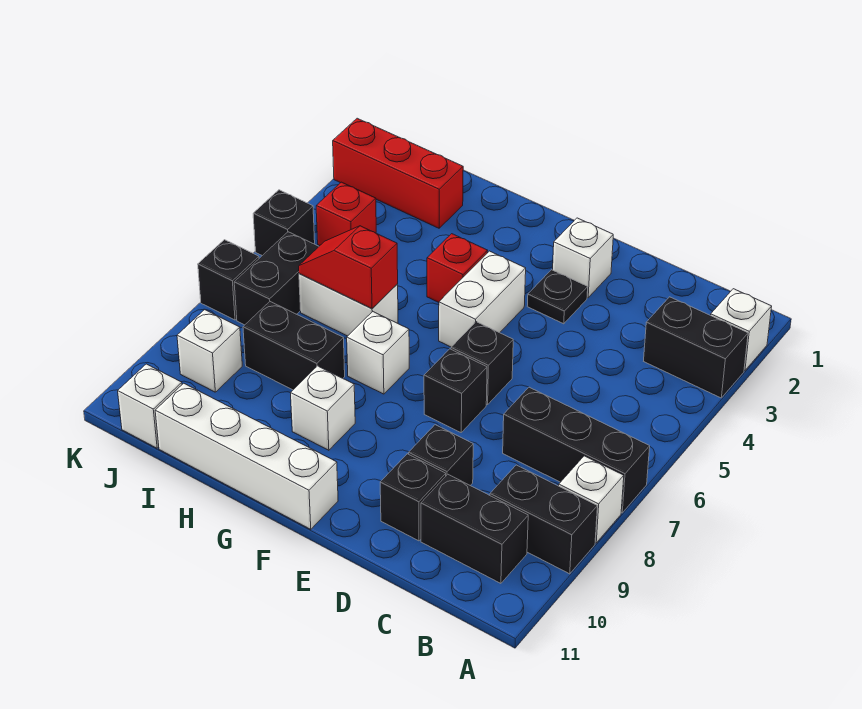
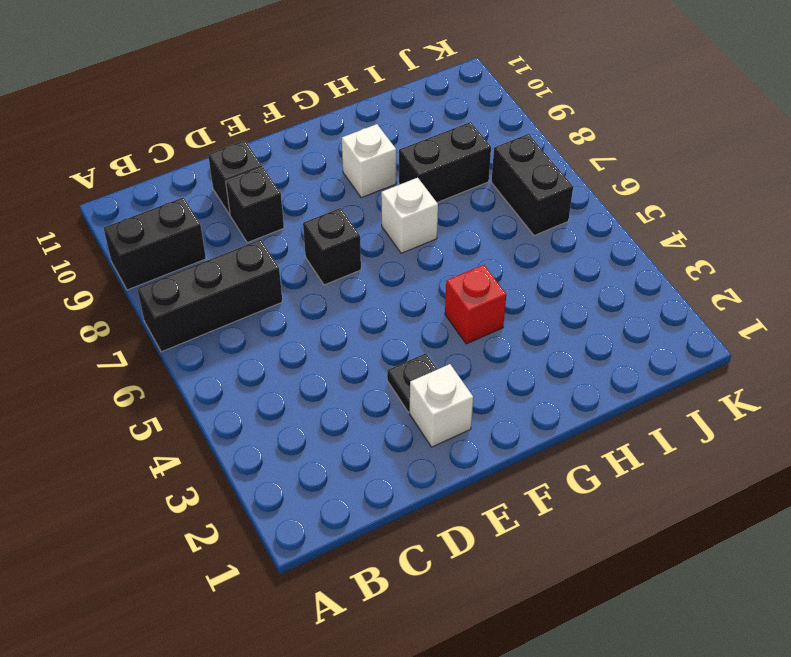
none -> white 1x1 brick [711,289,772,371]
none -> black 1x2 brick [644,297,748,398]
none -> white 1x1 brick [559,456,624,543]

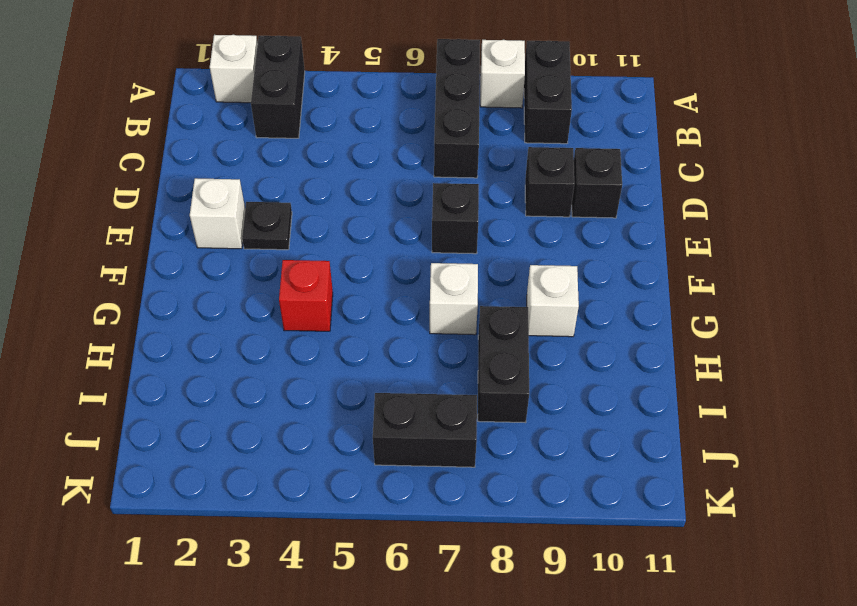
none -> black 1x2 brick [421,474,528,583]
none -> black 1x1 brick [451,322,513,405]
none -> white 1x2 brick [439,251,526,347]

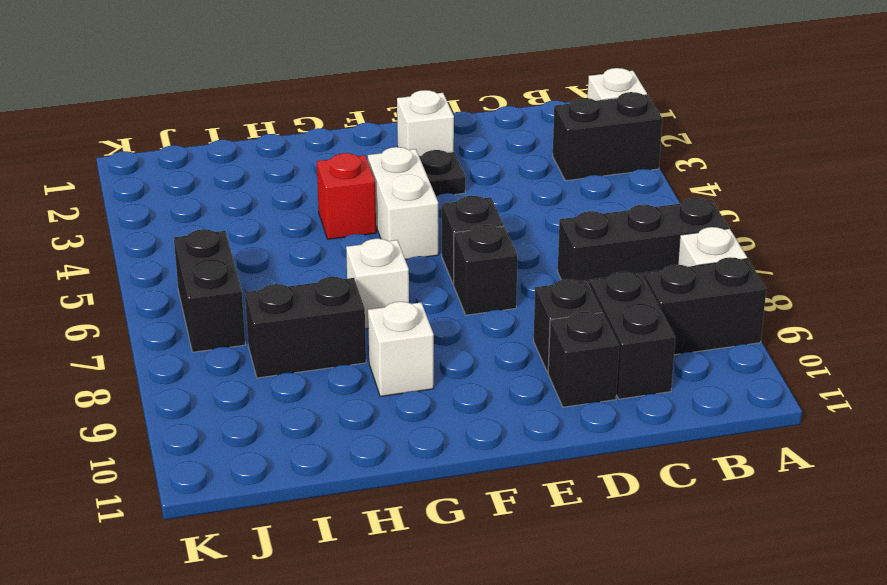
black 1x2 brick [590,272,675,399] -> black 1x2 brick turned to [421,474,528,583]
none -> white 1x4 brick [155,383,338,529]
none -> white 1x2 brick [299,274,398,336]
none -> red 1x3 brick [333,118,463,228]

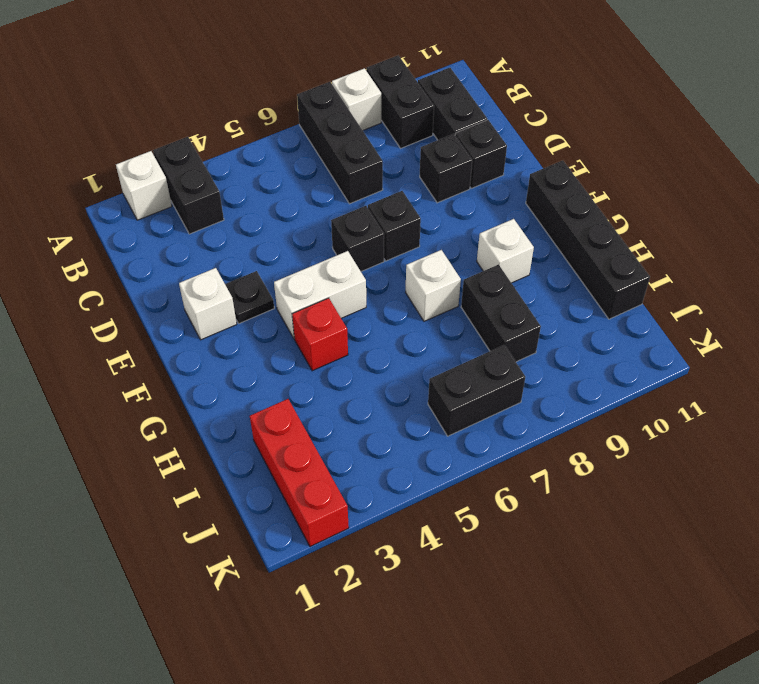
black 1x4 brick [526,160,650,319] -> white 1x4 brick [155,383,338,529]
none -> white 1x2 brick [299,274,398,336]
none -> red 1x1 brick [316,182,376,246]
none -> white 1x1 brick [177,310,242,392]

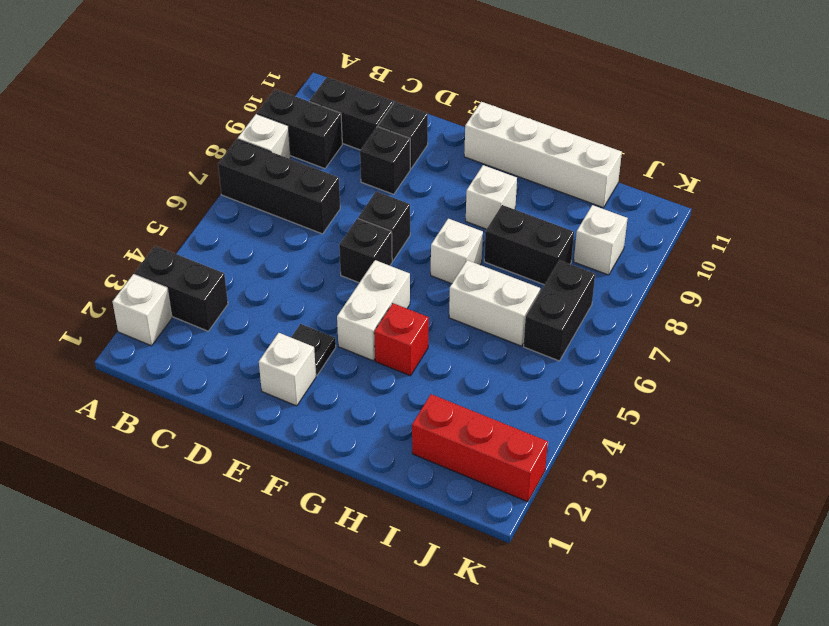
none -> red 1x1 brick [316,182,376,246]
none -> white 1x1 brick [118,364,182,448]
none -> black 1x1 brick [253,190,315,256]

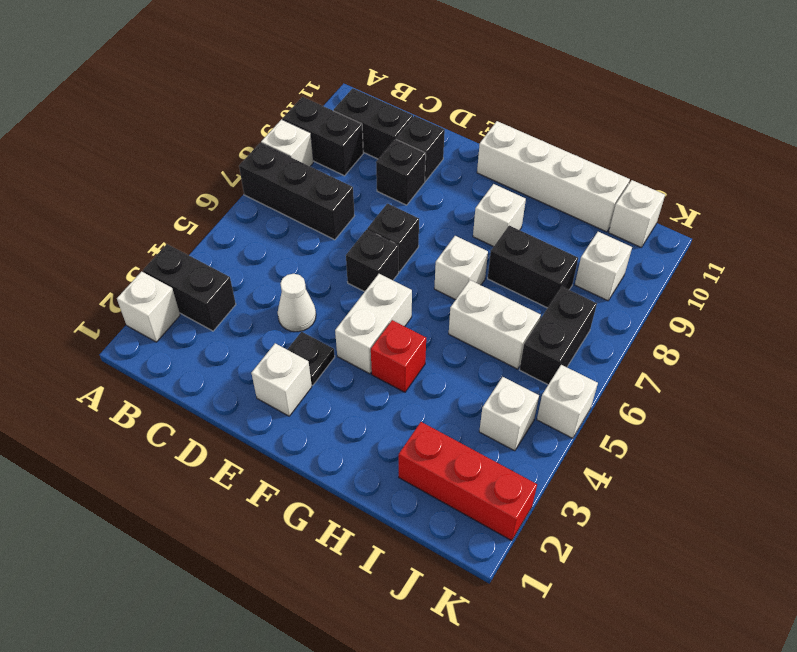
white 1x1 cone [278,274,316,332] -> none
white 1x1 brick [479,377,539,451] -> red 1x1 brick [316,182,376,246]
white 1x1 brick [537,365,598,438] -> black 1x1 brick [253,190,315,256]
none -> black 1x1 brick [198,240,259,320]
none -> red 1x2 slope [299,226,398,309]

